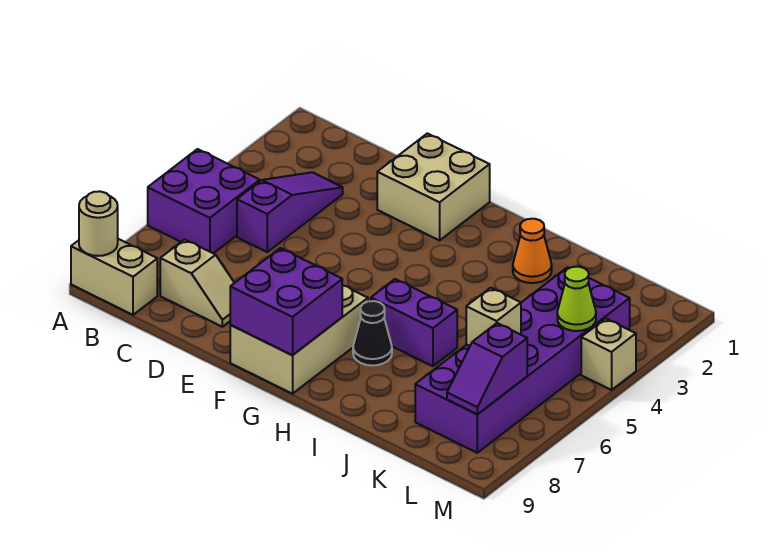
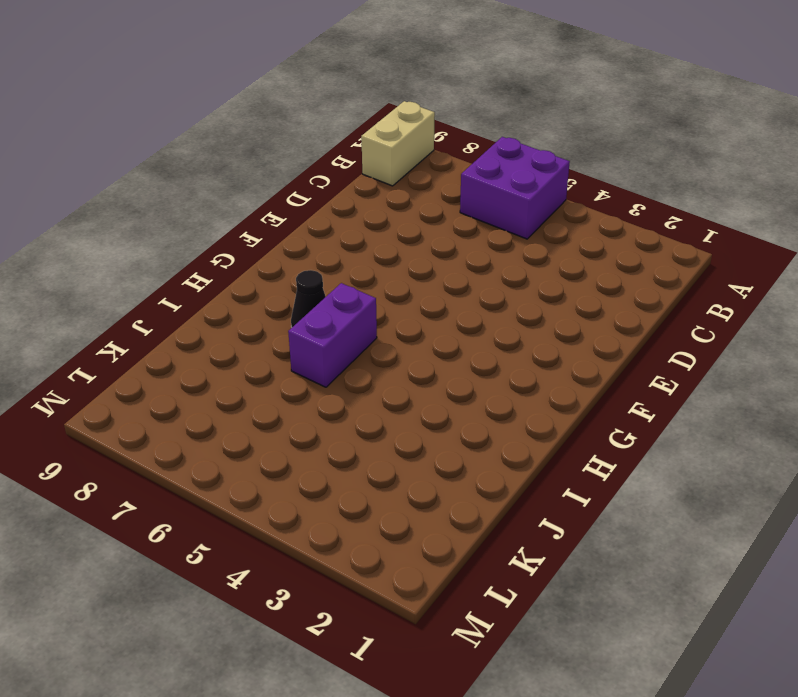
none -> purple 1x3 slope [237,172,343,252]
none -> tan 1x2 slope [160,239,234,327]
none -> tan 2x2 brick [377,133,490,240]

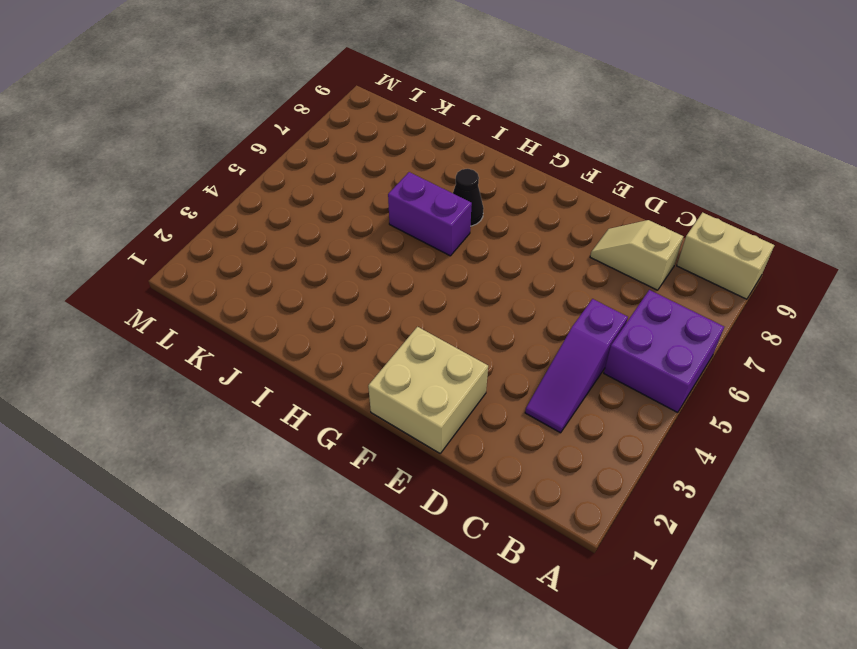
none -> tan 2x3 brick [230,285,368,394]
none -> orange 1x1 cone [513,219,552,283]
none -> purple 2x6 brick [415,267,630,453]

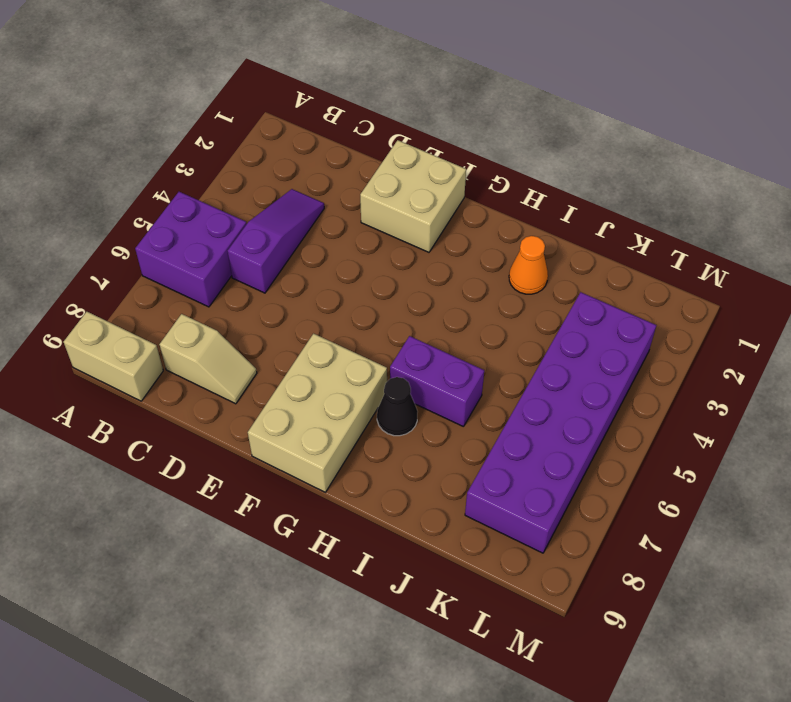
none -> tan 1x1 brick [581,318,636,390]
none -> tan 1x1 round brick [79,191,118,256]
none -> purple 2x2 brick [230,248,342,355]

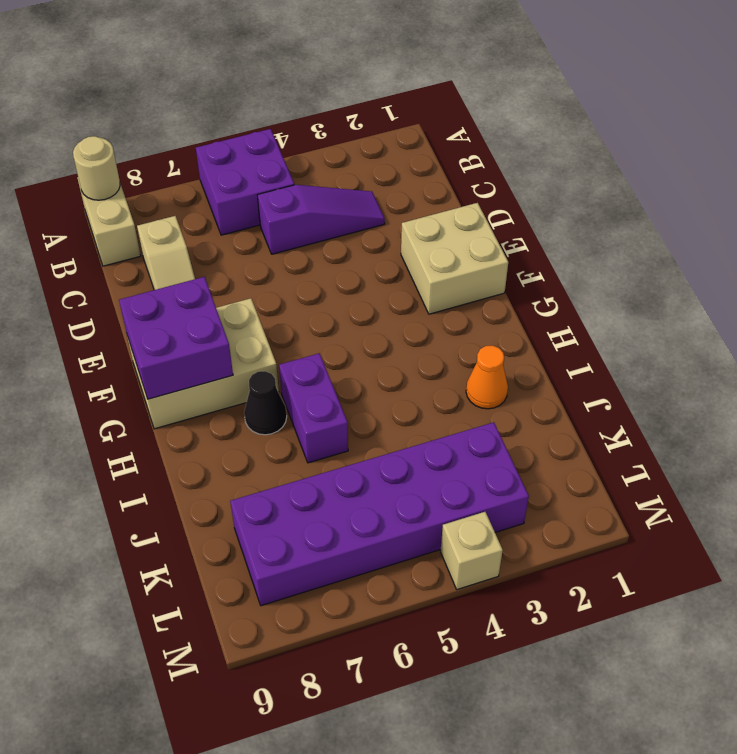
none -> tan 1x1 brick [466,288,521,346]
none -> lime 1x1 cone [557,267,596,331]
none -> purple 1x2 slope [447,323,527,414]

